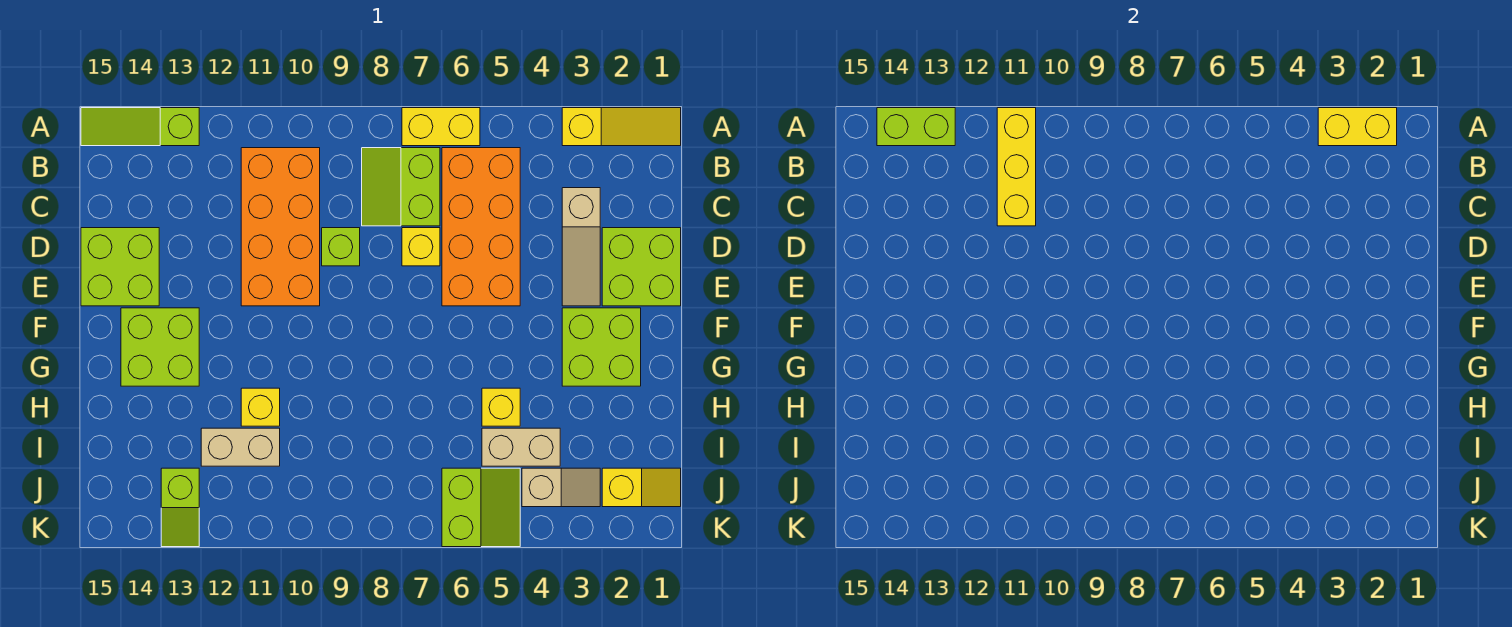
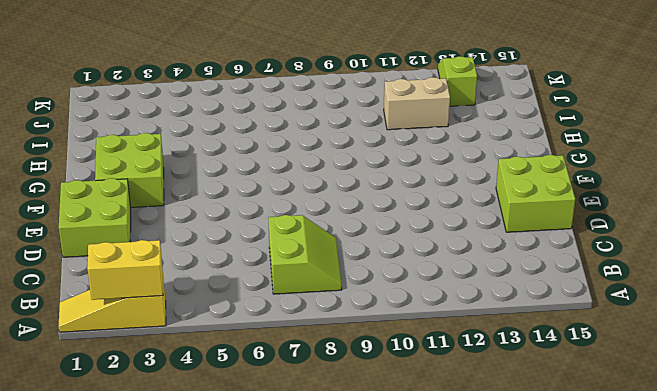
none -> yellow 1x2 brick [402,108,480,146]
none -> lime 1x3 slope [81,108,199,146]
none -> orange 2x4 brick [442,148,520,306]

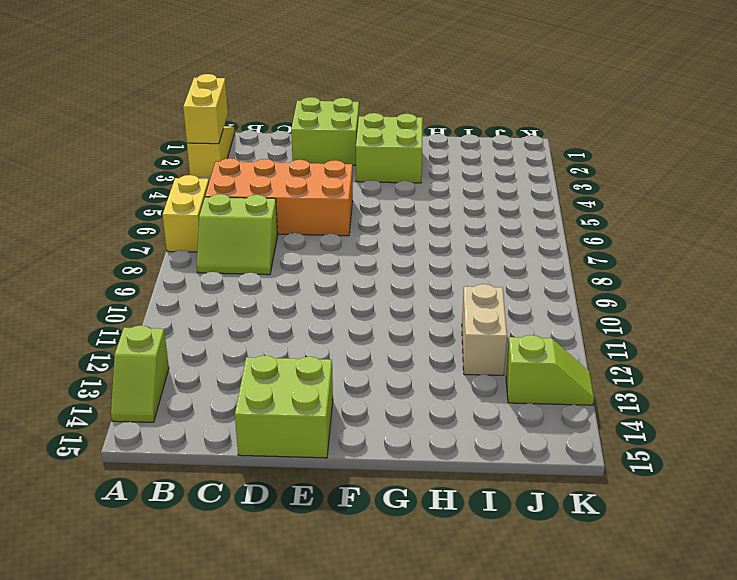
lime 1x2 slope [111,325,169,422] -> lime 1x3 slope [81,108,199,146]
none -> orange 2x4 brick [241,148,320,306]
none -> tan 1x3 slope [562,188,600,306]
none -> yellow 1x1 brick [402,228,440,266]

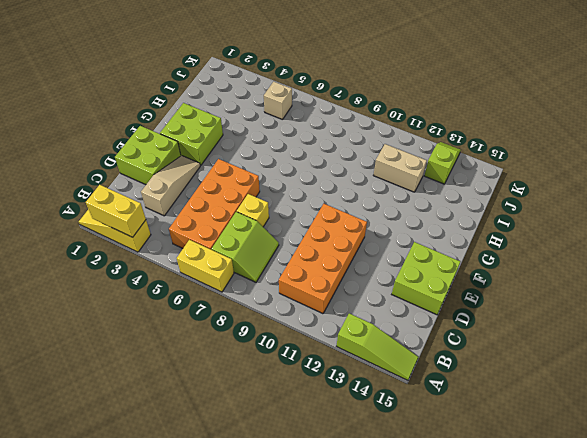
tan 1x1 brick [264,81,292,120] -> lime 2x2 slope [442,468,520,547]
none -> lime 1x1 brick [322,228,360,266]
none -> lime 2x2 brick [121,308,199,386]
none -> yellow 1x1 brick [482,388,520,426]

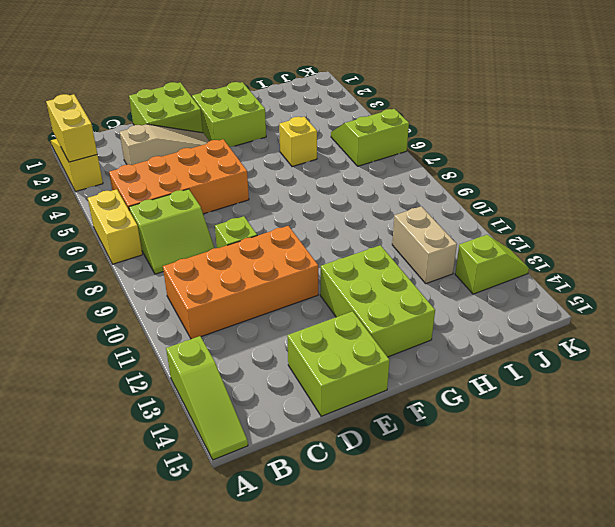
lime 2x3 brick [320,245,435,357] -> lime 2x2 brick [121,308,199,386]
none -> yellow 1x1 brick [402,228,440,266]
none -> yellow 1x1 brick [241,388,280,426]
none -> tan 1x2 brick [482,428,560,466]

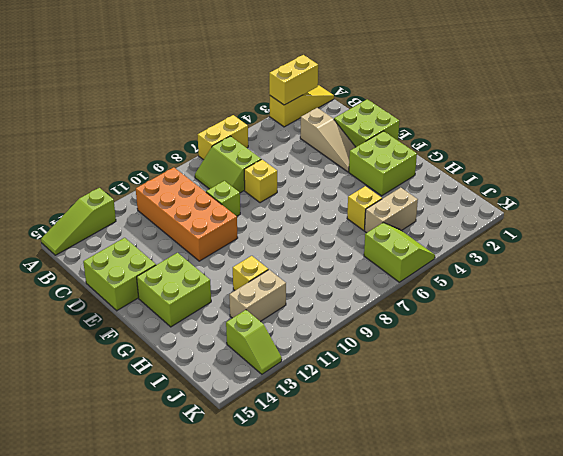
none -> orange 2x4 brick [442,148,520,306]
none -> yellow 1x2 slope [602,468,681,507]
none -> tan 1x2 slope [522,468,600,507]

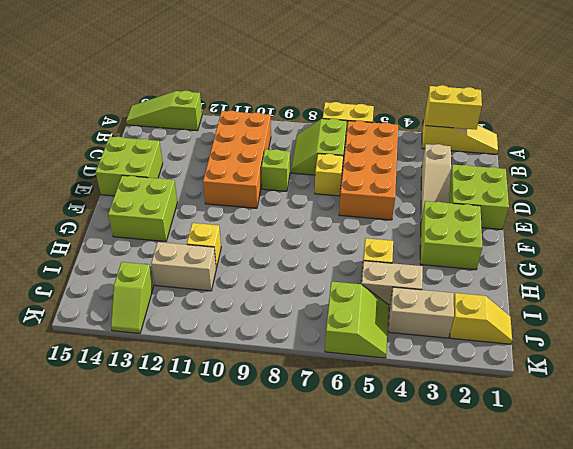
tan 1x2 brick [388,287,454,338] -> tan 1x2 slope [522,468,600,507]
none -> yellow 1x3 brick [997,108,1036,226]
none -> lime 1x2 brick [877,108,955,146]

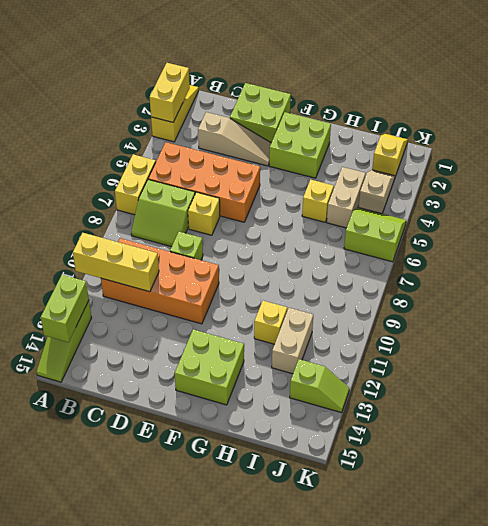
none -> lime 2x2 brick [81,228,159,306]

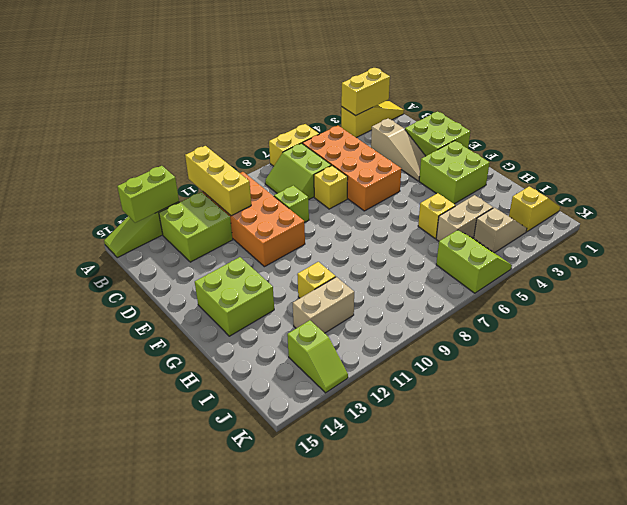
lime 2x2 brick [159,192,233,262] -> lime 2x2 brick moved to [81,228,159,306]

